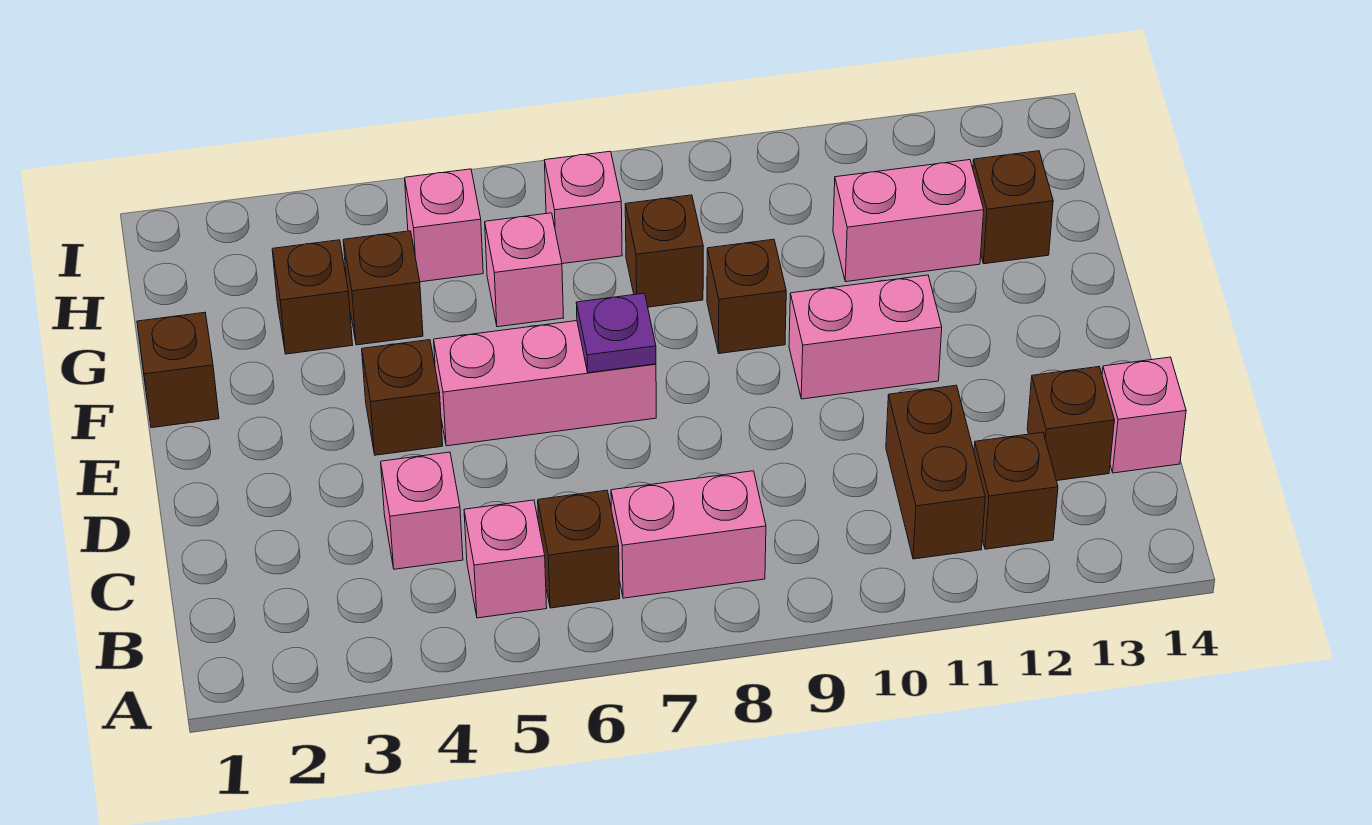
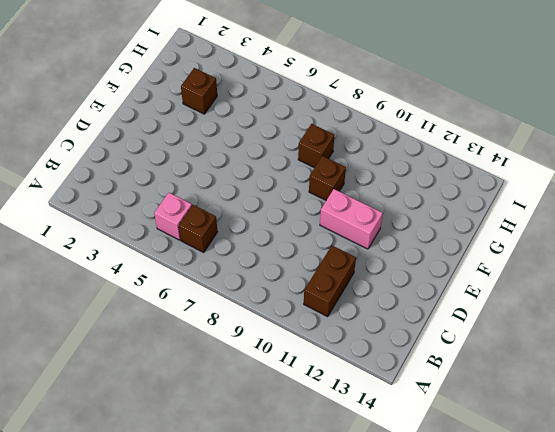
none -> pink 1x2 brick [611,471,766,598]
none -> brown 1x1 brick [974,432,1058,549]
none -> pink 1x1 brick [381,452,463,569]

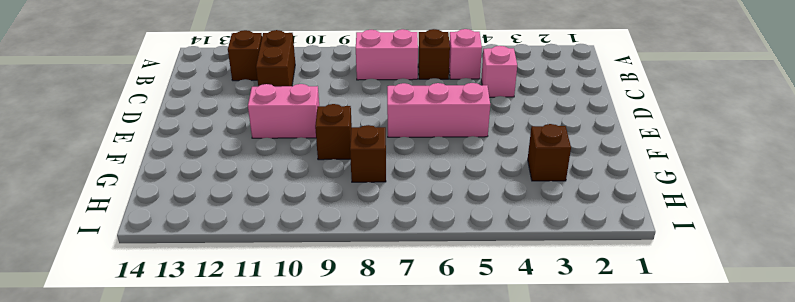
none -> brown 1x1 brick [1027,367,1115,481]
none -> pink 1x1 brick [1102,357,1186,473]
none -> brown 1x1 brick [362,340,443,455]

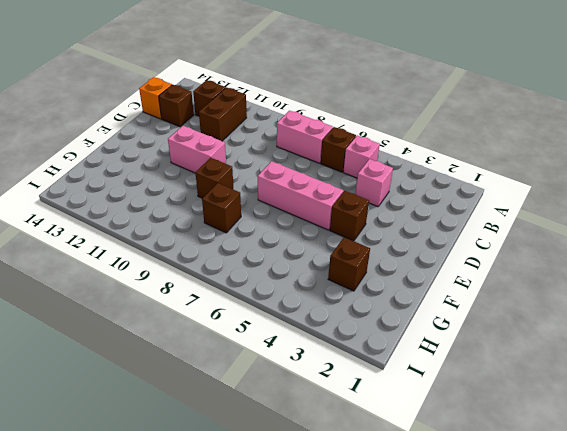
orange 1x1 brick [139,77,172,119] -> pink 1x1 brick [1102,357,1186,473]
none -> brown 1x1 brick [137,312,219,428]
none -> brown 1x1 brick [343,231,423,345]
none -> pink 1x1 brick [485,213,564,327]

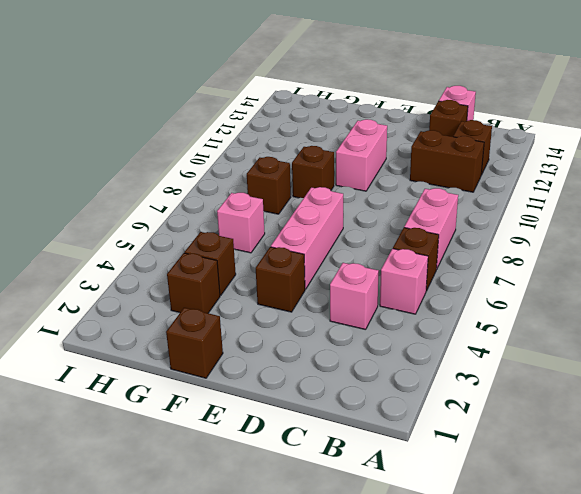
none -> pink 1x2 brick [833,160,984,282]
none -> brown 1x1 brick [973,151,1053,264]
none -> pink 1x1 brick [405,169,483,282]

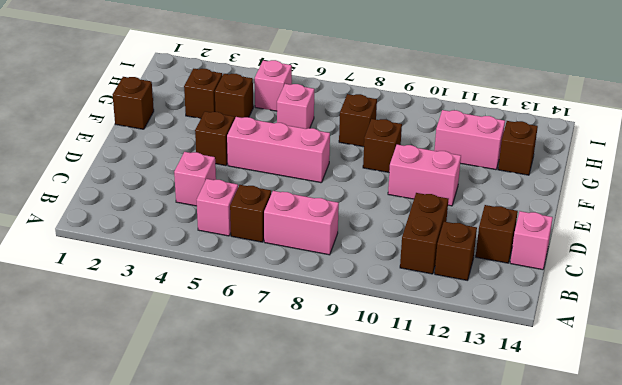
none -> pink 1x1 brick [544,151,622,264]
none -> purple 1x1 plate [576,293,656,373]

